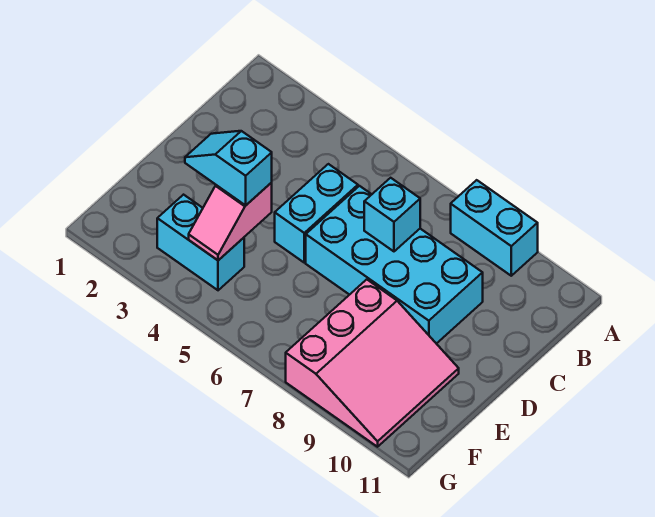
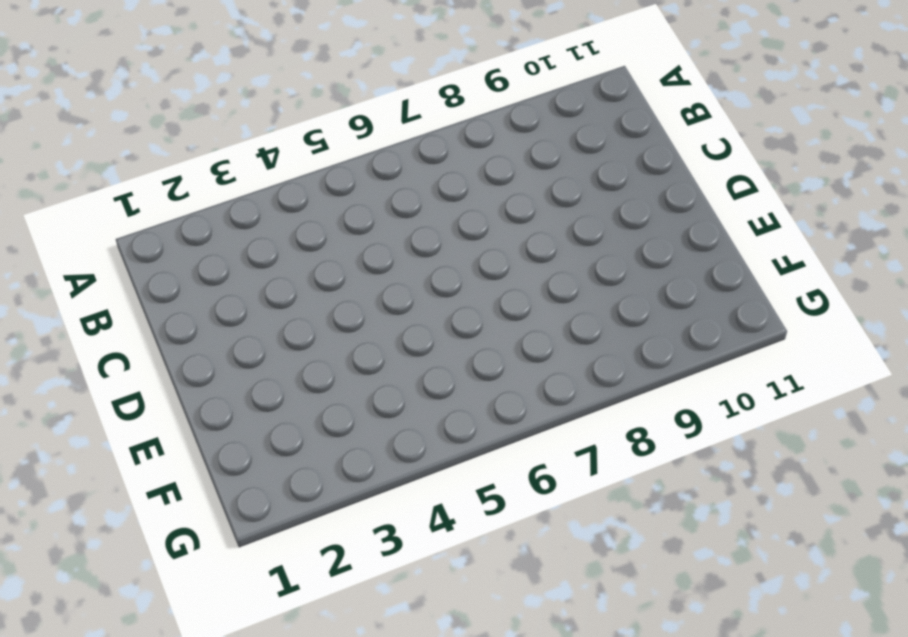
none -> cyan 1x2 brick [451,180,538,276]
none -> cyan 1x2 brick [275,164,358,262]

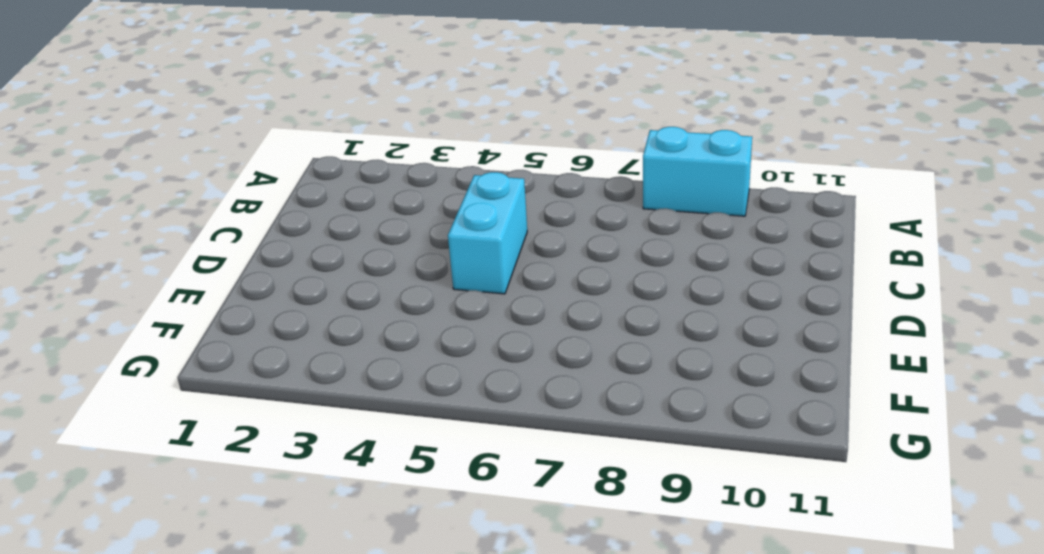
none -> cyan 2x4 brick [306,186,483,344]
none -> pink 3x3 slope [286,279,459,447]

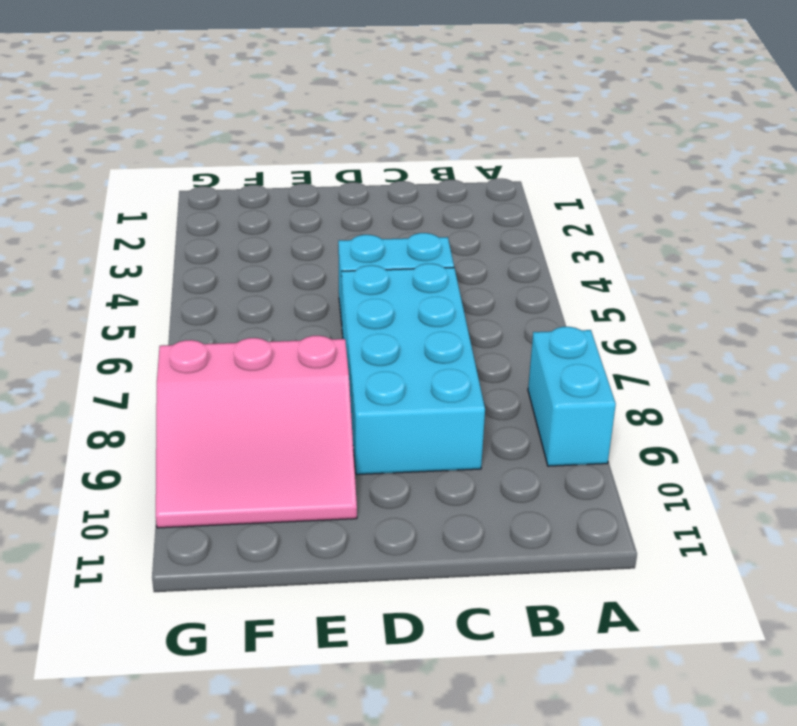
none -> cyan 1x2 brick [157,195,244,290]
none -> cyan 1x1 brick [364,178,420,251]

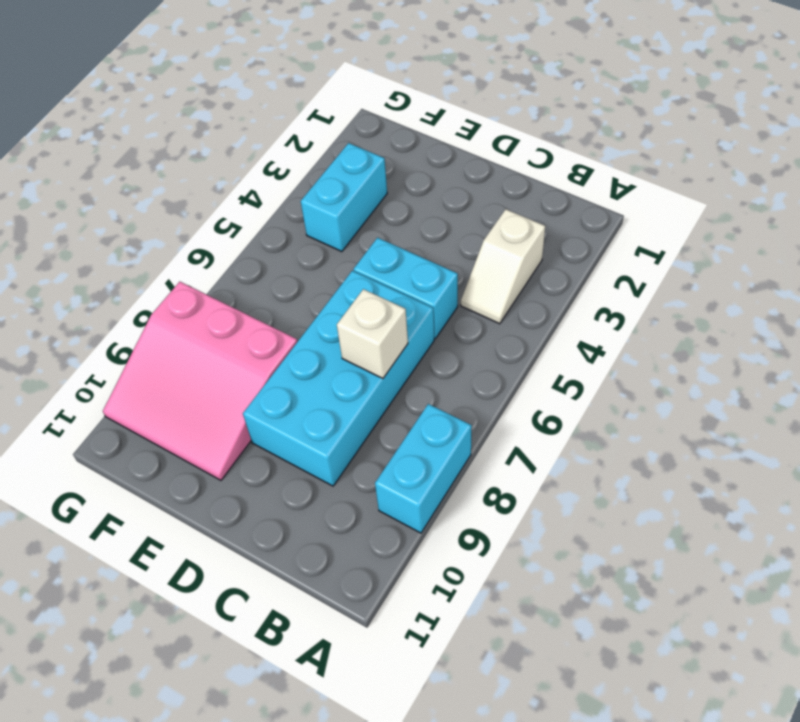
white 1x2 slope [461,209,545,324] -> none
white 1x1 brick [337,289,408,378] -> cyan 1x1 brick [364,178,420,251]
none -> pink 1x2 slope [189,183,272,260]
none -> cyan 1x2 slope [185,131,272,206]

